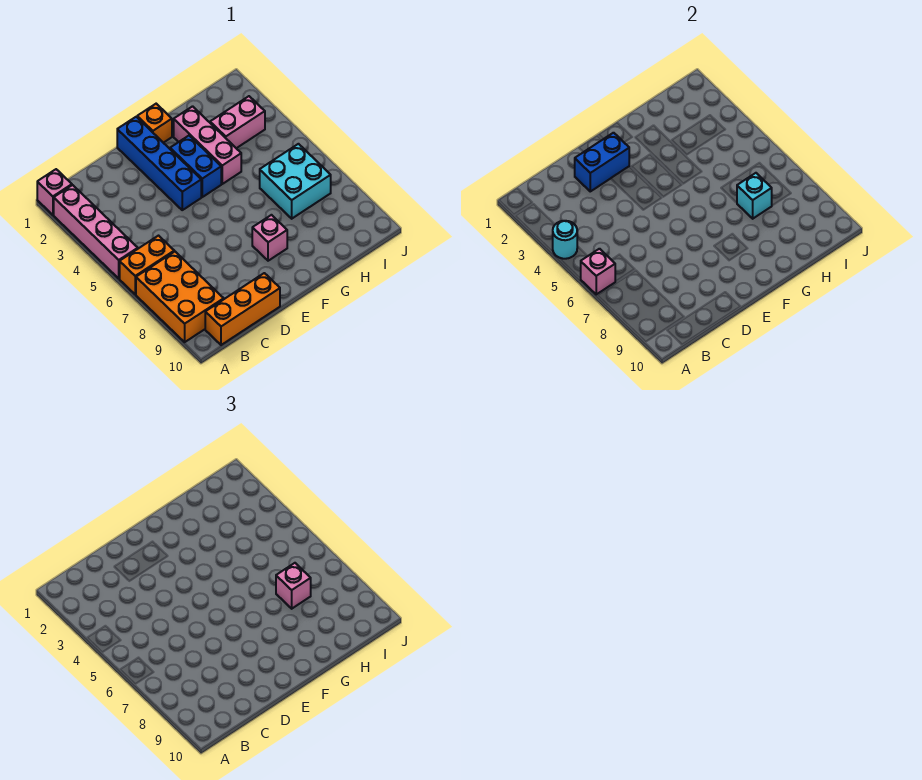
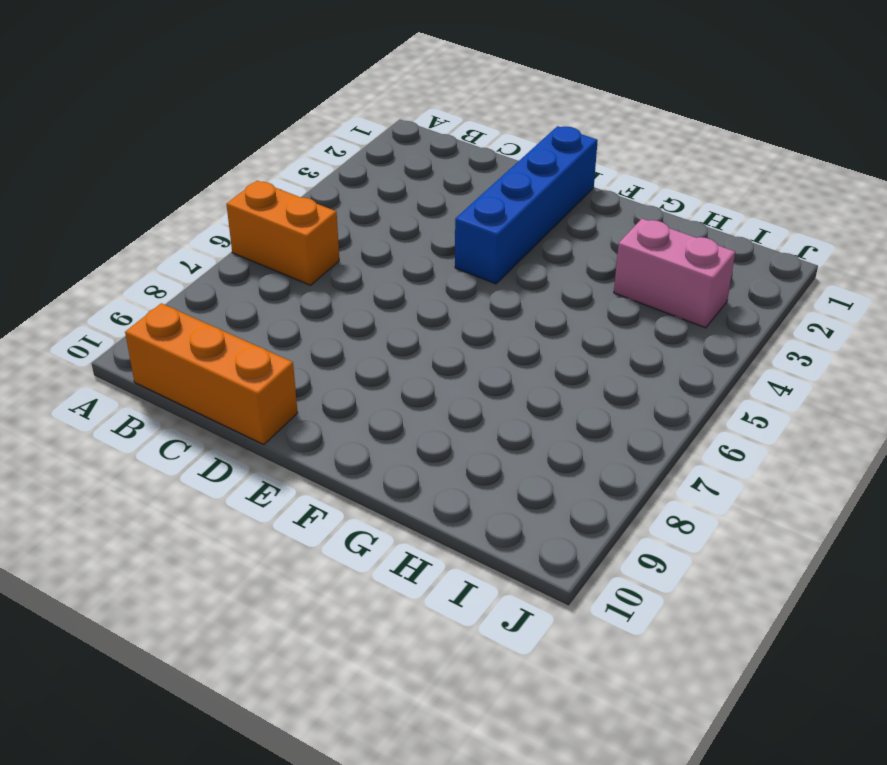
none -> pink 1x1 brick [37,169,72,215]
none -> pink 1x4 brick [54,185,138,278]
none -> orange 2x3 brick [136,252,224,342]

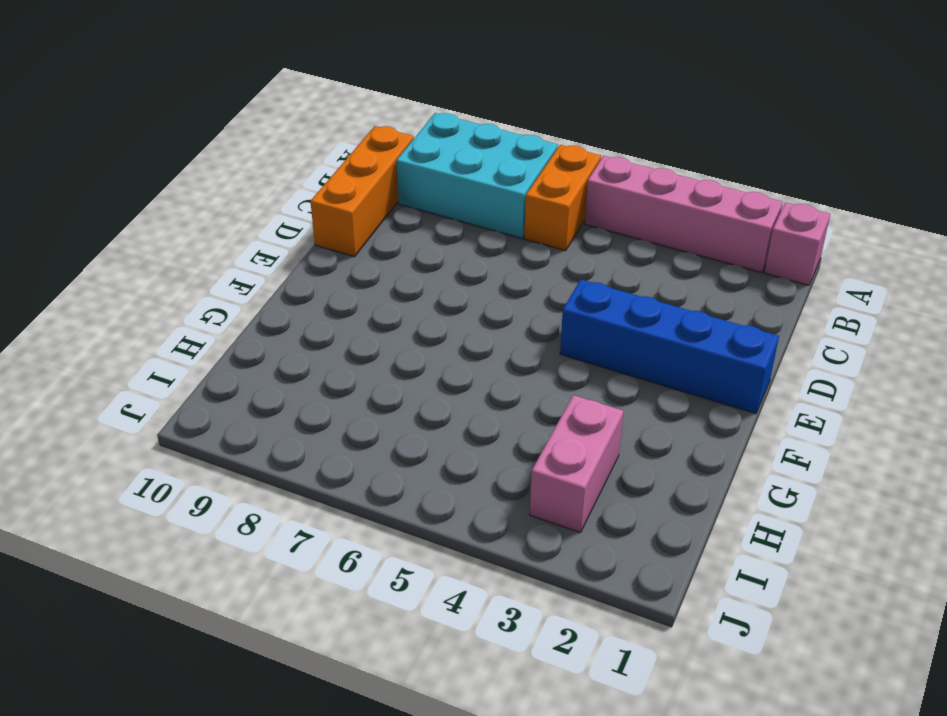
cyan 2x3 brick [396,113,558,238] -> orange 2x3 brick [136,252,224,342]
none -> orange 1x1 brick [137,104,172,143]
none -> blue 1x2 brick [170,136,221,197]
none -> pink 1x1 brick [252,215,287,261]

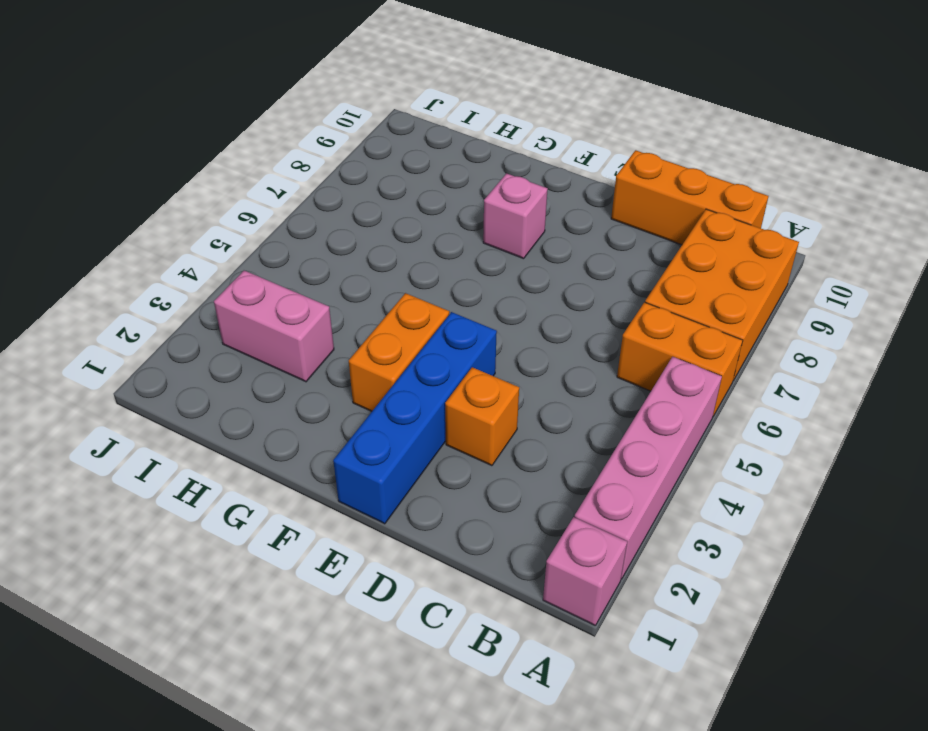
orange 1x1 brick [445,367,519,466] -> orange 1x1 brick moved to [137,104,172,143]
orange 1x2 brick [349,293,449,411] -> blue 1x2 brick [170,136,221,197]
none -> pink 1x3 brick [174,106,241,184]
none -> cyan 2x2 brick [260,144,331,219]
none -> cyan 1x1 round brick [553,221,577,259]

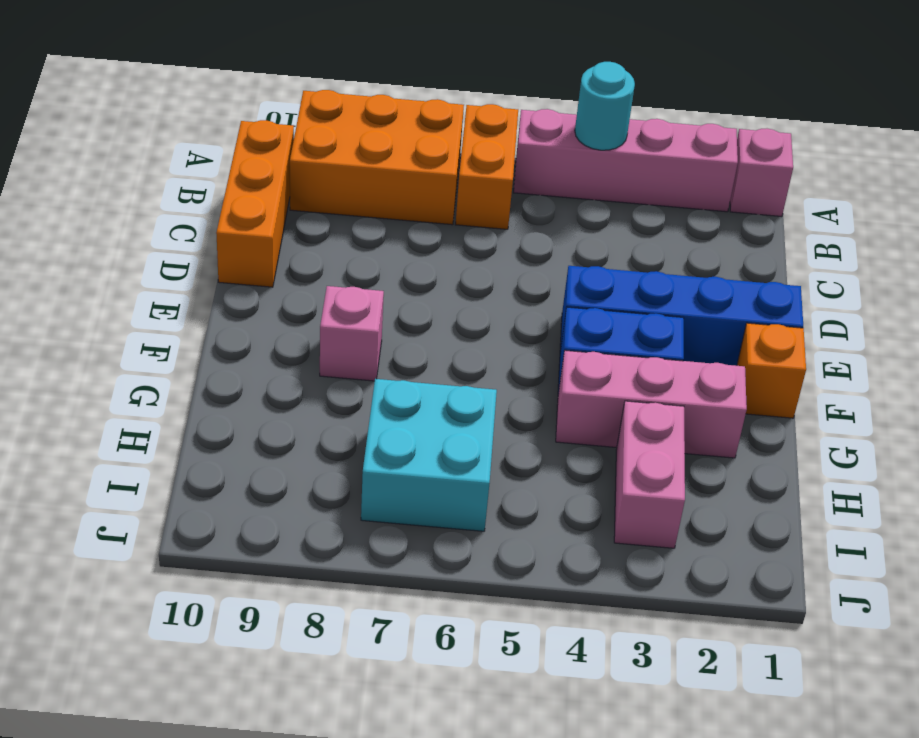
none -> pink 1x1 brick [581,249,615,294]
none -> blue 1x2 brick [575,133,629,191]
none -> cyan 1x1 brick [737,173,772,219]

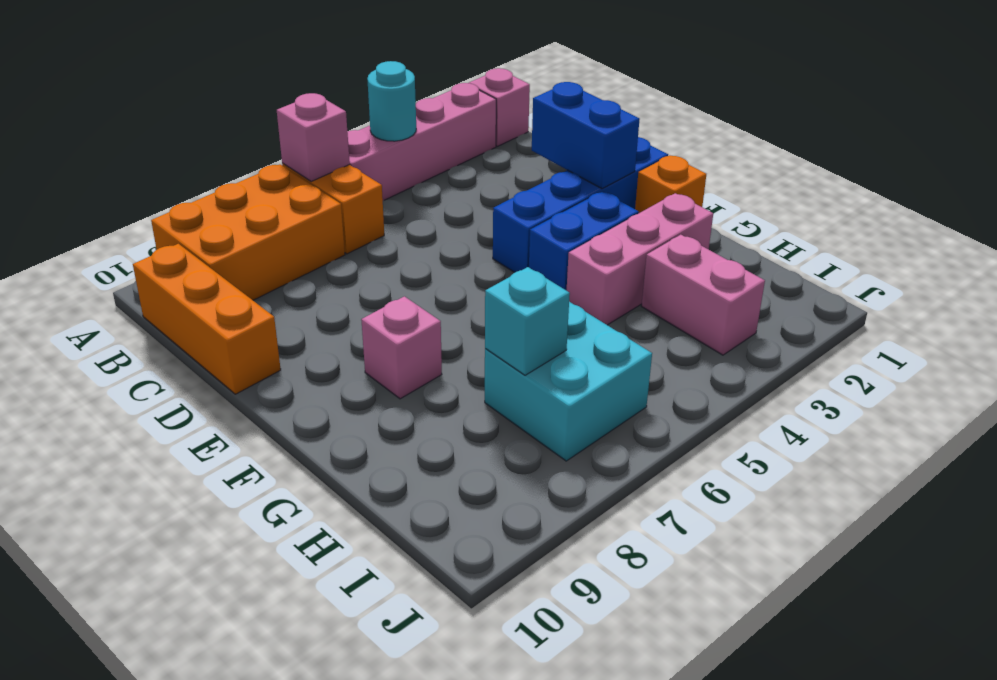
none -> pink 1x1 brick [276,563,311,609]

